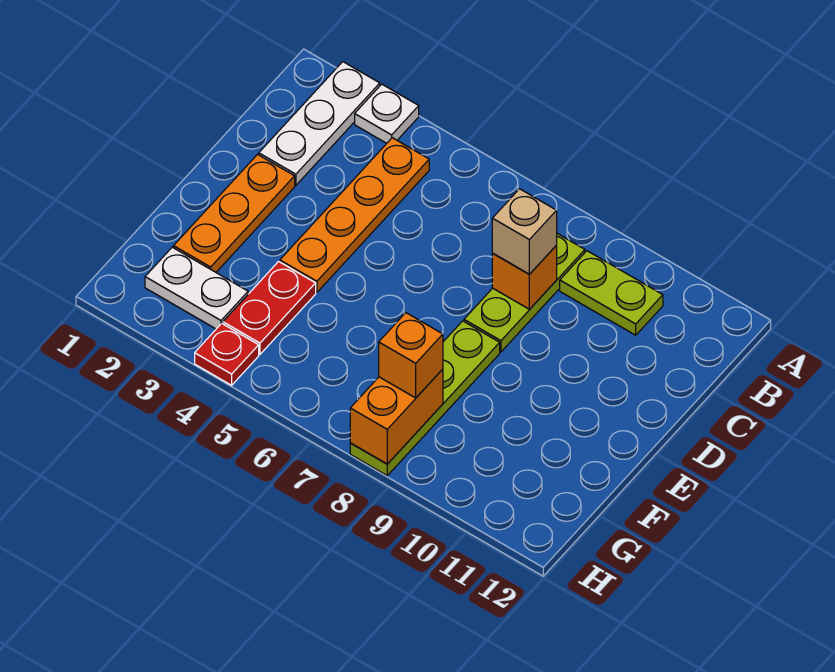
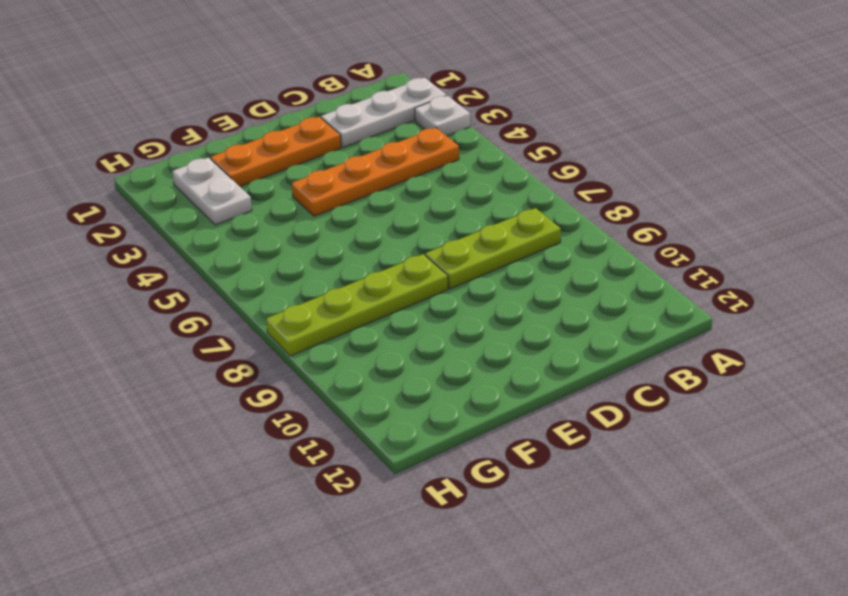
none -> lime 1x2 plate [560,251,663,335]
none -> red 1x2 plate [223,262,316,354]
none -> red 1x1 plate [195,323,259,385]

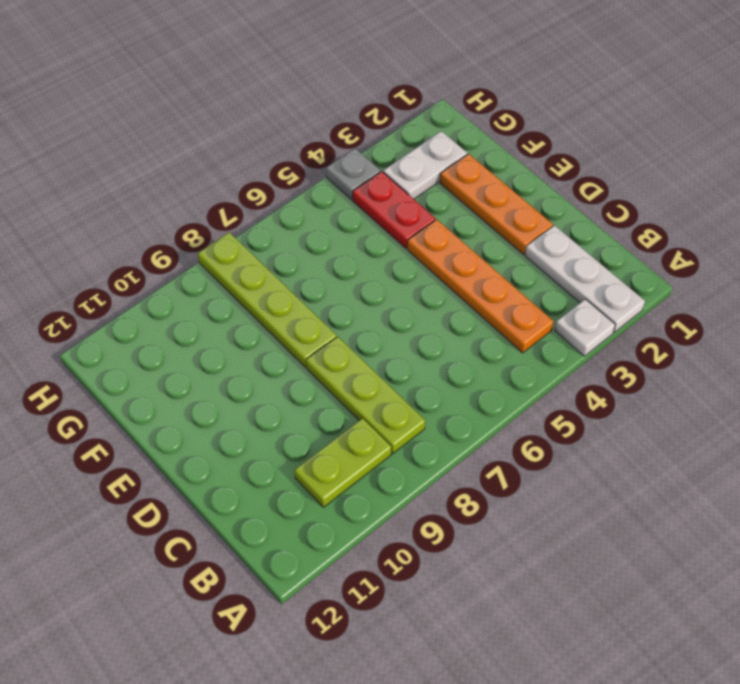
grey 1x1 plate [326,148,381,200] -> red 1x1 plate [195,323,259,385]
none -> orange 1x1 brick [492,246,557,309]
none -> orange 1x2 brick [350,369,443,464]
none -> tan 1x1 brick [492,189,557,274]

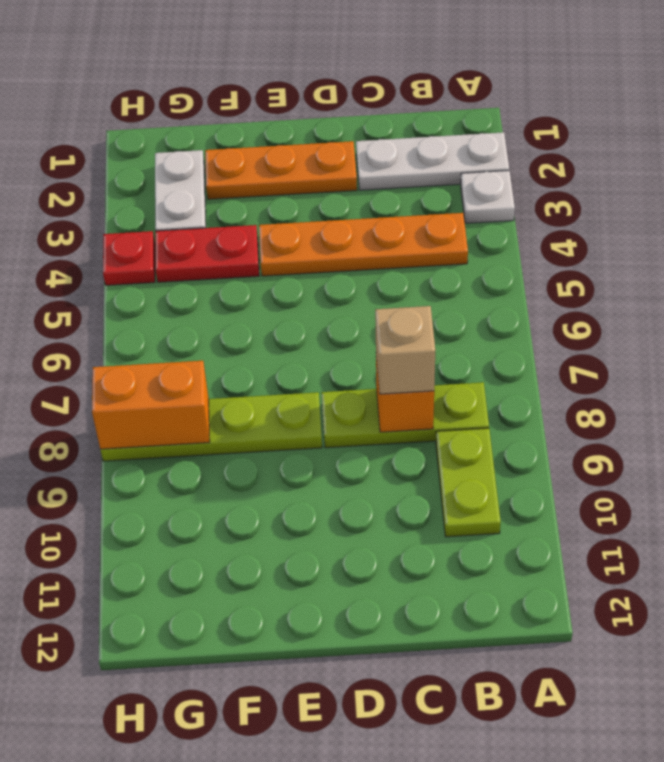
none -> orange 1x1 brick [379,313,443,398]

